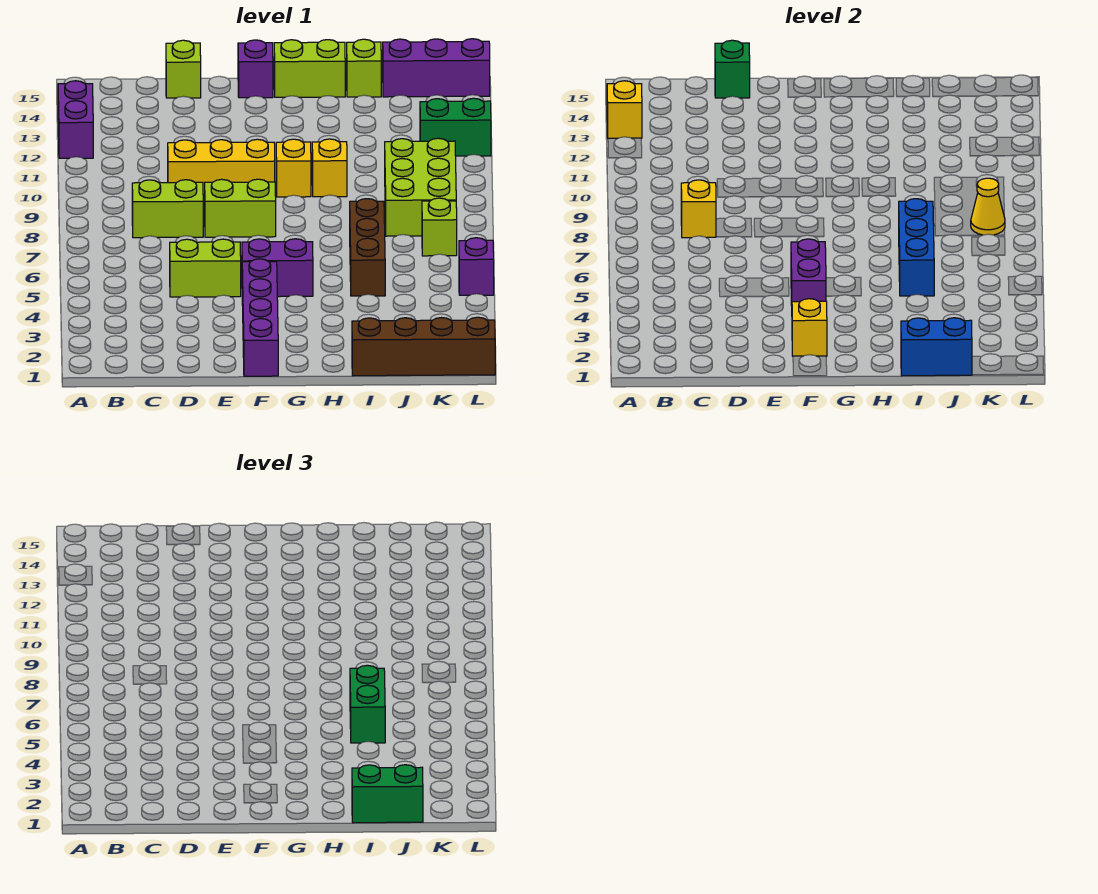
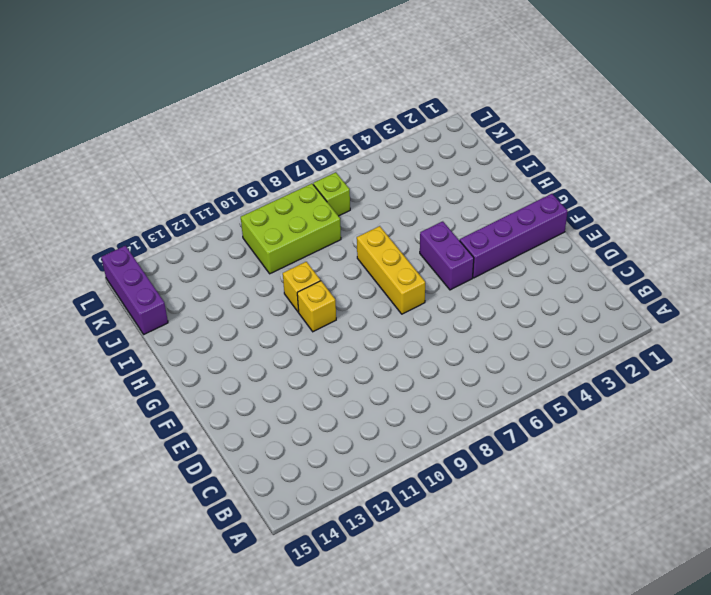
yellow 1x3 brick [357,226,425,314] -> yellow 1x3 brick moved to [168,139,275,197]
none -> purple 1x2 brick [58,81,93,158]
none -> lime 1x2 brick [132,180,203,238]
none -> lime 1x2 brick [170,239,241,297]
none -> lime 1x1 brick [166,40,201,98]

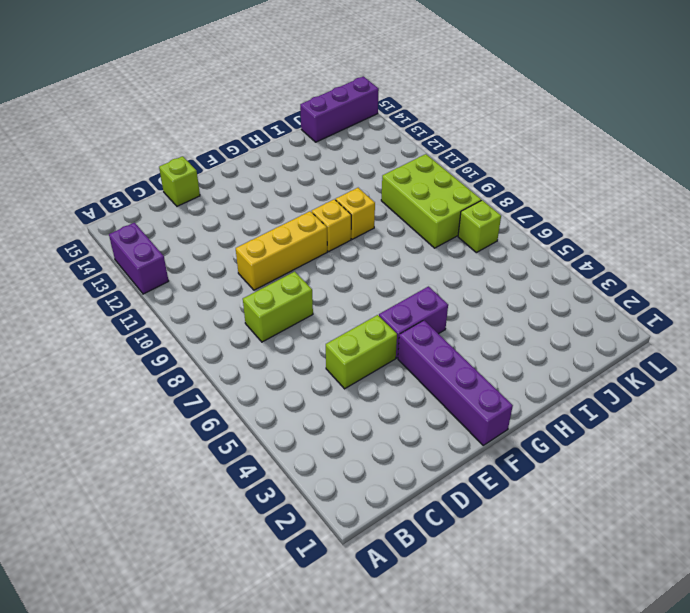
none -> lime 1x2 brick [205,179,276,237]
none -> purple 1x1 brick [238,40,273,98]
none -> lime 1x2 brick [274,40,345,97]
none -> brown 1x4 brick [352,317,495,376]

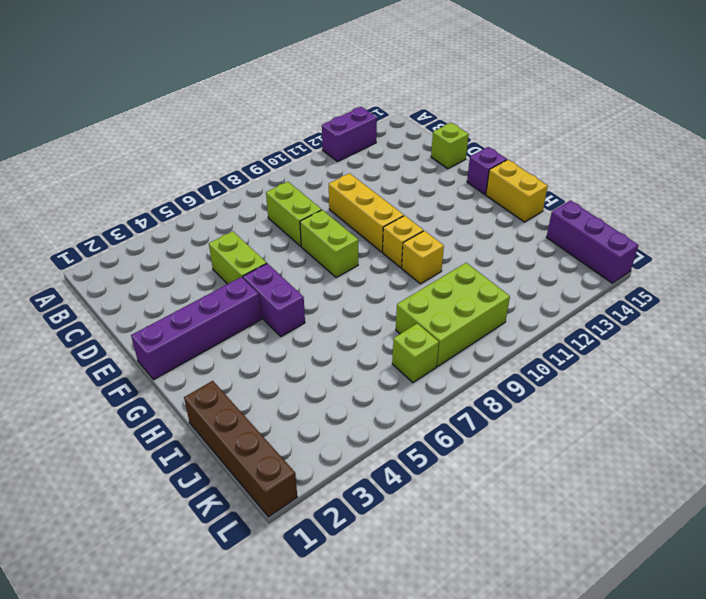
yellow 1x2 brick [486,160,548,222] -> lime 1x2 brick [274,40,345,97]
none -> brown 1x3 brick [350,199,385,296]
none -> lime 1x1 brick [347,39,381,97]
none -> green 1x2 brick [420,98,491,156]
none -> purple 1x1 brick [459,238,494,295]

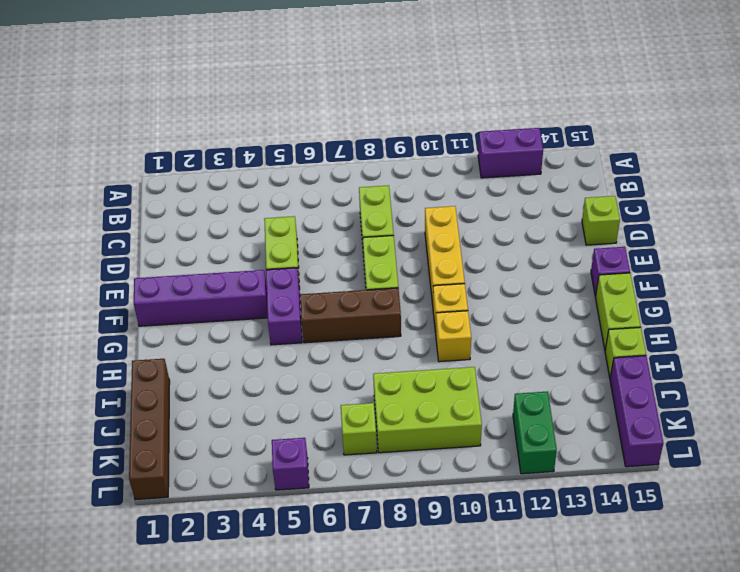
brown 1x3 brick [300,288,401,343] -> brown 1x3 brick moved to [350,199,385,296]
none -> yellow 1x1 brick [607,81,642,138]
none -> yellow 1x1 brick [681,180,716,238]
none -> green 1x1 brick [715,40,750,98]
none -> yellow 1x1 brick [792,299,827,356]

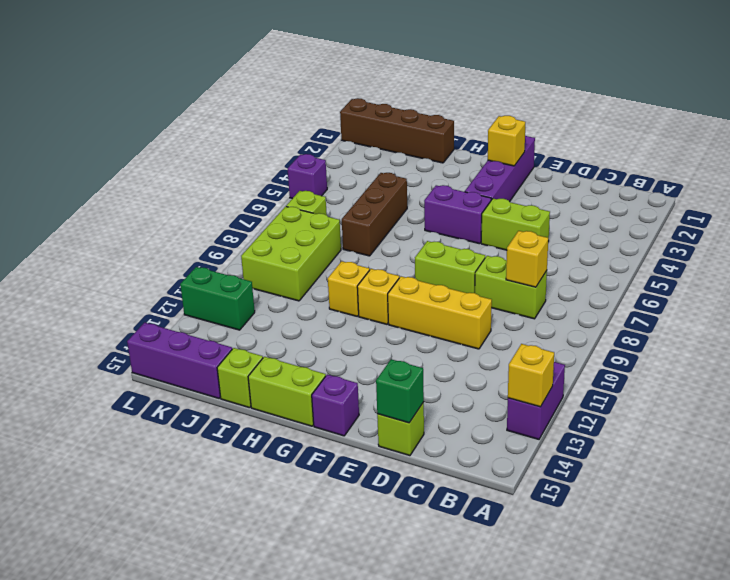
none -> purple 1x2 brick [791,239,826,305]
none -> blue 1x2 brick [901,318,972,376]
none -> blue 1x3 brick [899,199,934,296]
none -> yellow 1x1 cone [971,178,1005,235]

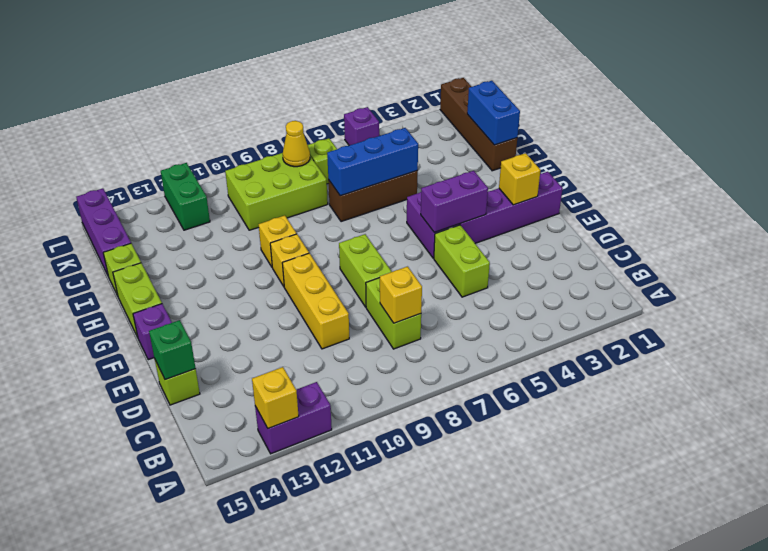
none -> green 1x2 brick [352,765,423,823]
none -> green 1x2 brick [350,665,385,743]

